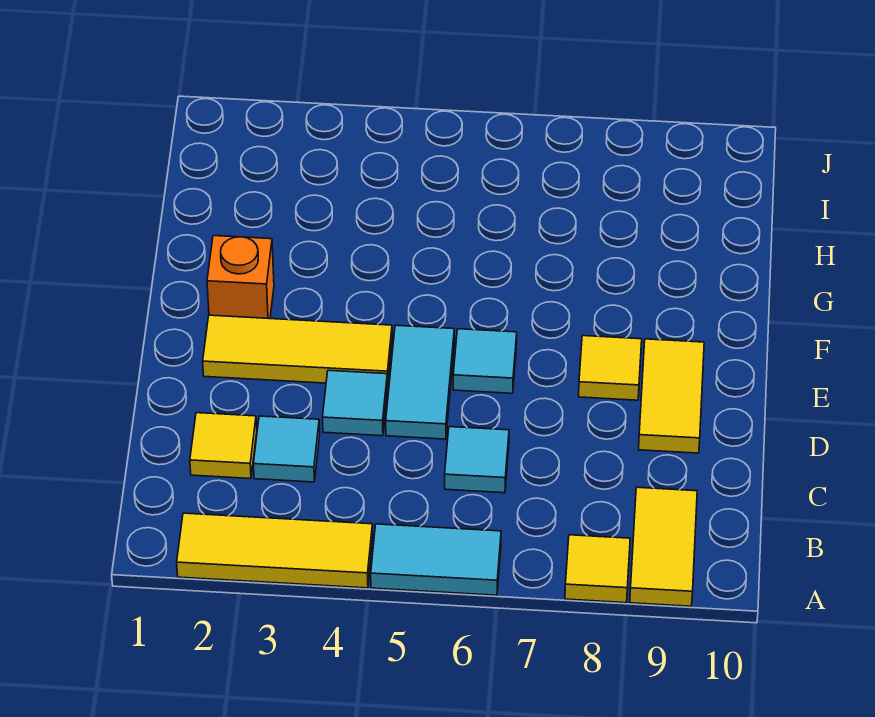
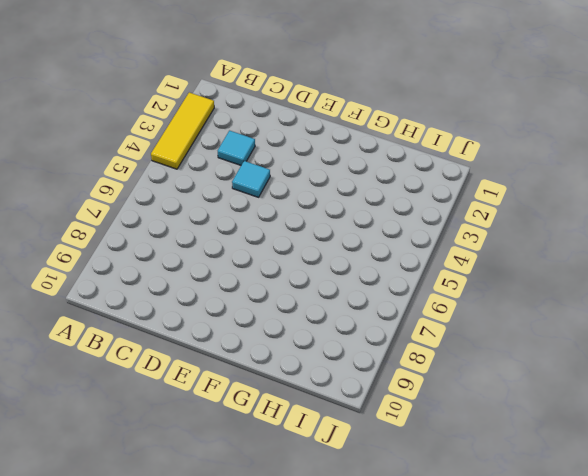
none -> cyan 1x2 tile [371,524,501,595]
none -> yellow 1x1 tile [565,535,630,603]
none -> yellow 1x2 tile [630,487,697,606]

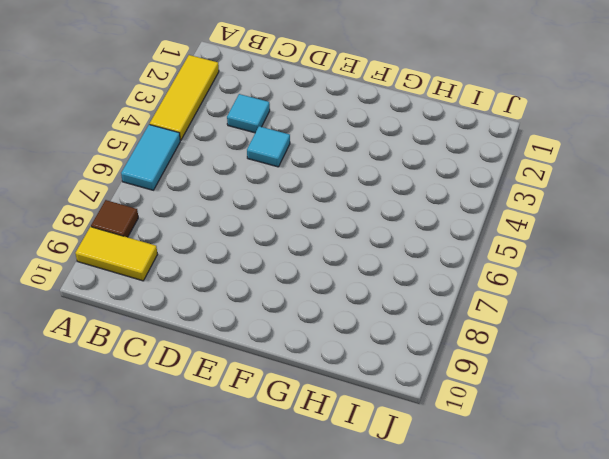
brown 1x1 tile [91,200,138,237] -> yellow 1x1 tile [565,535,630,603]
none -> yellow 1x1 tile [190,413,257,479]
none -> cyan 1x1 tile [445,427,509,493]
none -> cyan 1x2 tile [386,325,454,439]

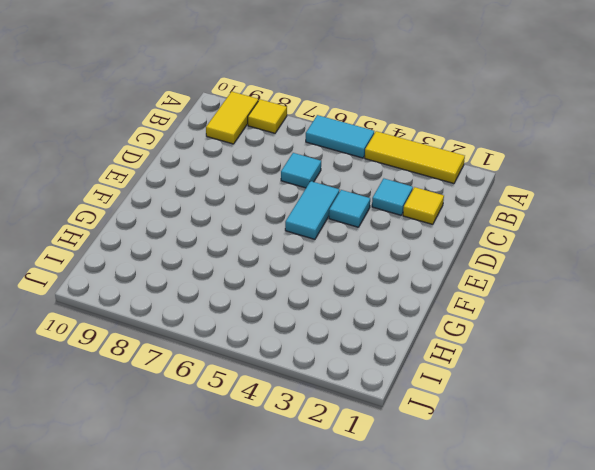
none -> yellow 1x2 tile [639,339,704,453]
none -> yellow 1x3 tile [203,315,392,386]
none -> cyan 1x1 tile [453,329,517,393]

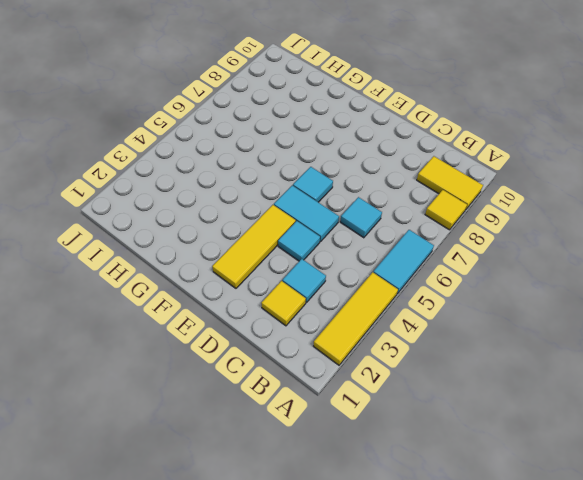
none -> yellow 1x2 tile [639,339,704,453]
none -> yellow 1x1 tile [579,336,642,400]
none -> orange 1x1 brick [207,236,274,319]

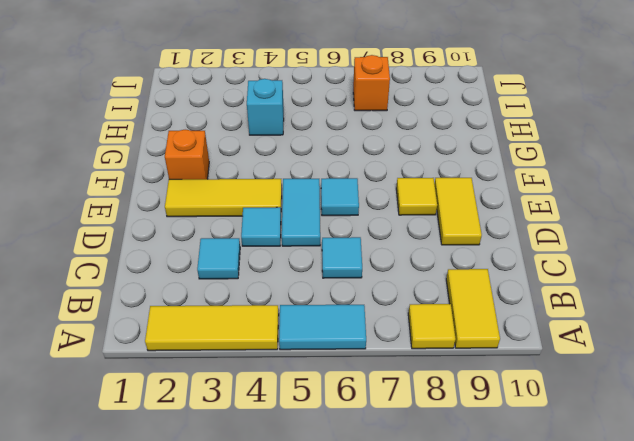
cyan 1x1 brick [247,79,284,135] -> none
orange 1x1 brick [353,55,390,111] -> none
none -> yellow 1x1 tile [190,413,257,479]

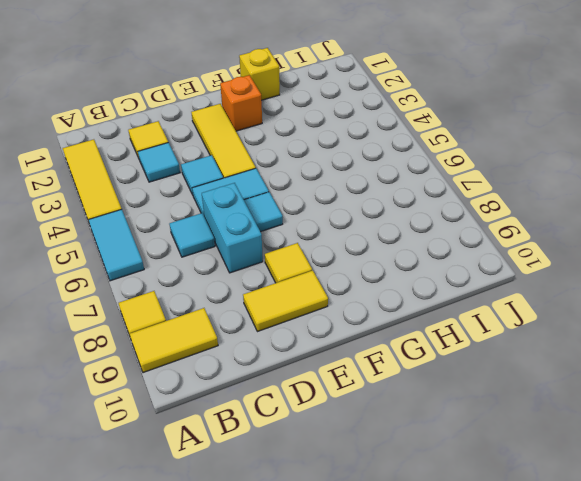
cyan 1x2 brick [202,183,263,273] -> none
yellow 1x1 brick [239,48,280,100] -> none

